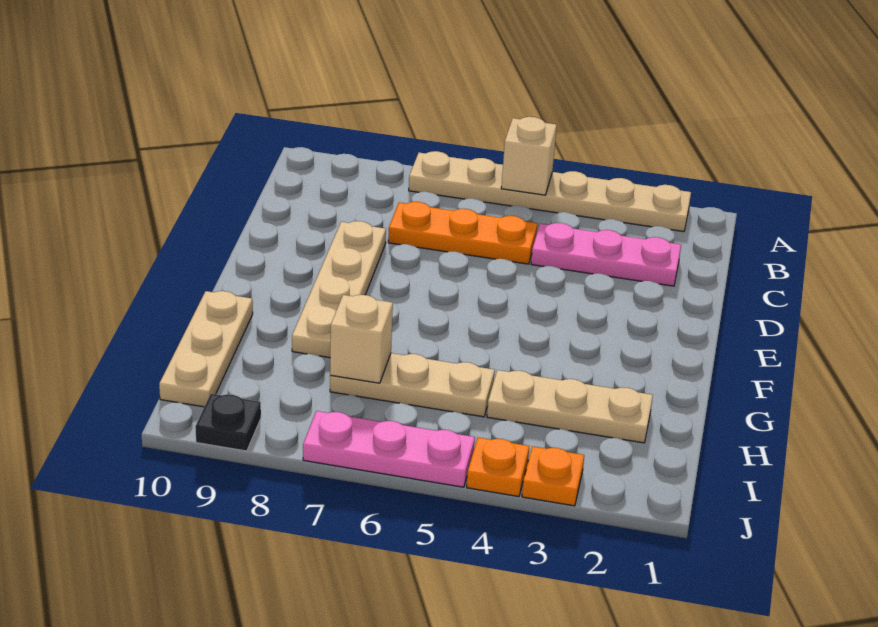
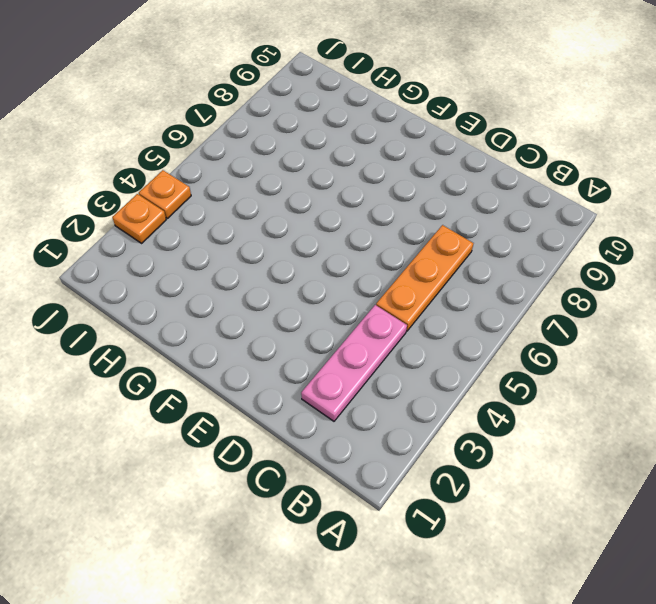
none -> tan 1x6 plate [409,151,691,232]
none -> tan 1x4 plate [292,221,386,358]
none -> tan 1x3 plate [159,291,253,407]

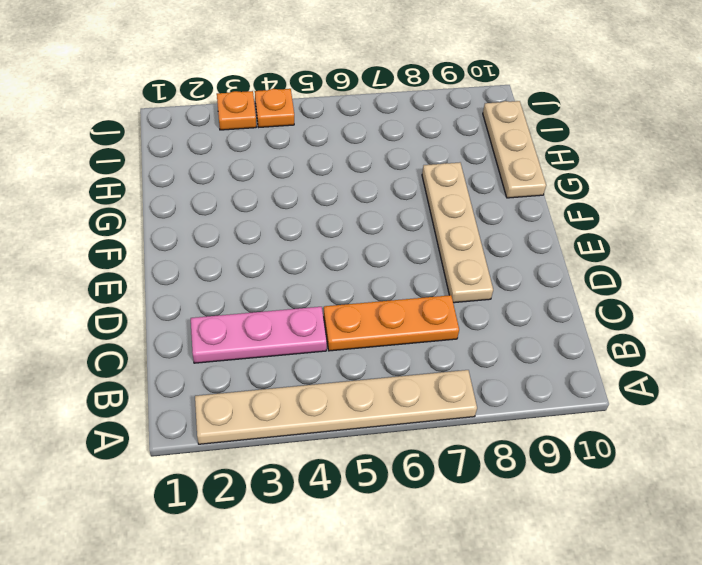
none -> tan 1x3 plate [487,370,653,443]
none -> tan 1x3 plate [330,353,495,417]
none -> pink 1x3 plate [303,411,475,487]

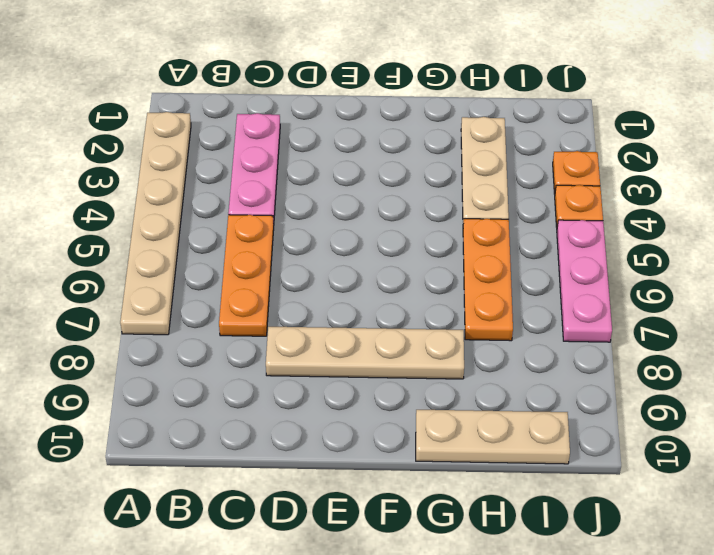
orange 1x3 plate [463,219,513,341] -> tan 1x3 plate [330,353,495,417]
none -> black 1x1 plate [195,394,261,451]
none -> tan 1x1 brick [501,117,557,195]
none -> tan 1x1 brick [330,295,393,383]

